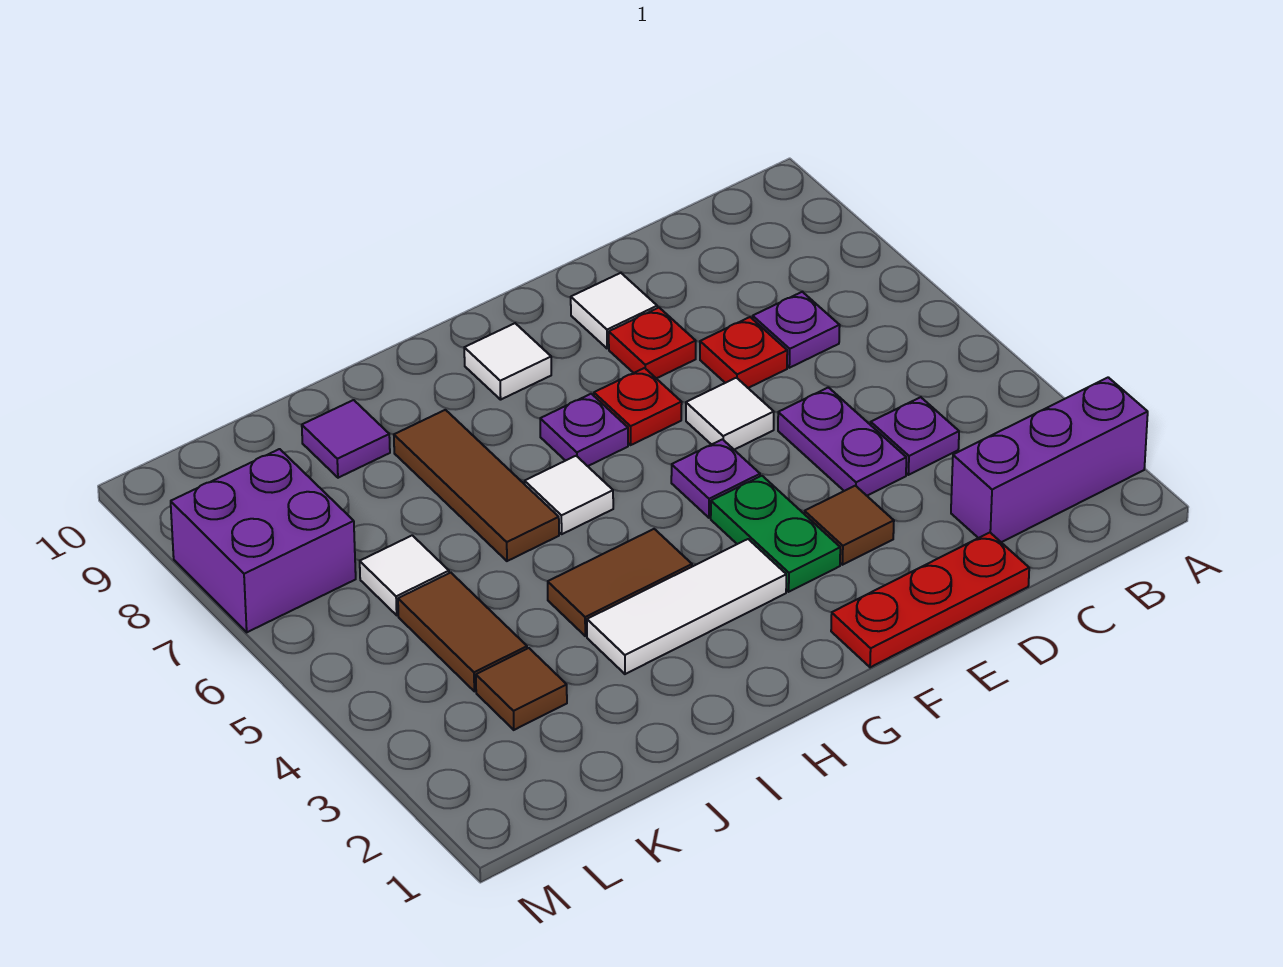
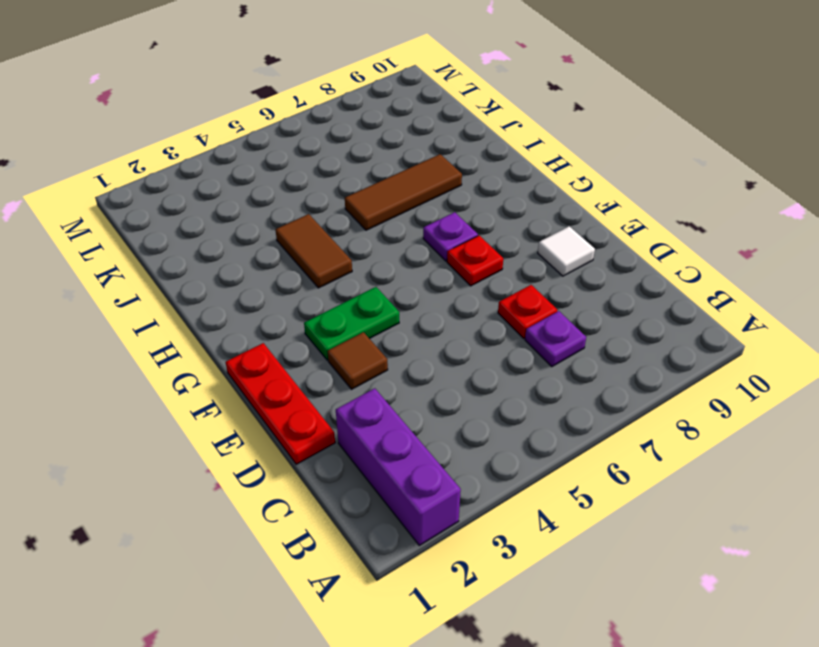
none -> purple 1x1 plate [871,397,959,475]
none -> purple 1x2 plate [778,387,906,496]
none -> white 1x1 tile [686,378,774,450]

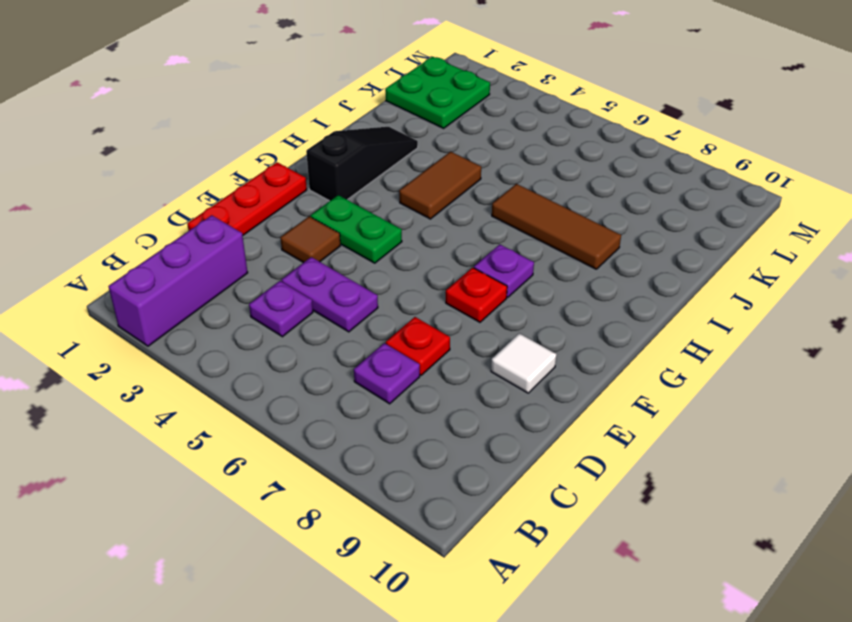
black 1x3 slope [306,127,418,201] -> none
green 2x2 plate [385,57,490,128] -> none
none -> white 1x1 tile [686,378,774,450]
none -> red 1x1 plate [609,308,696,378]
none -> purple 1x1 plate [671,439,760,518]

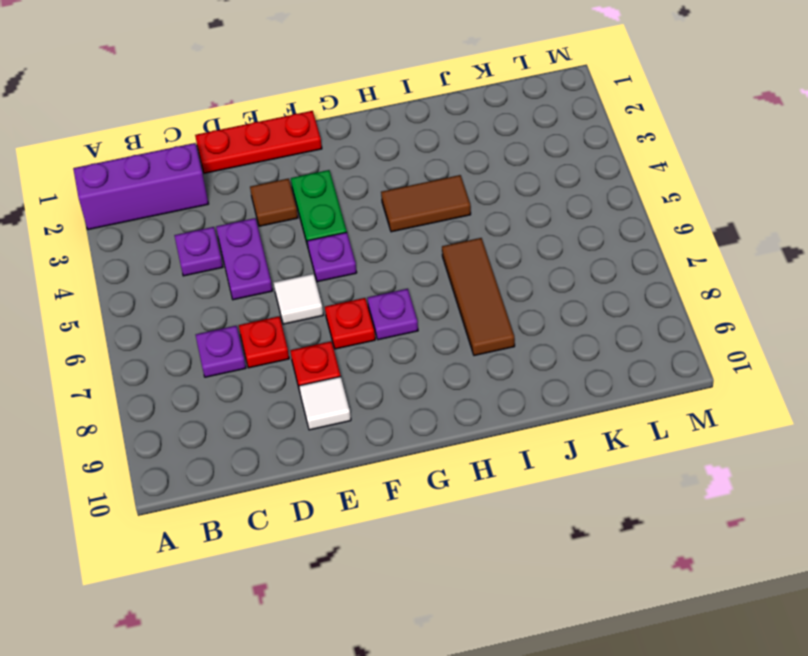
none -> white 1x3 tile [587,539,786,674]
none -> white 1x1 tile [464,323,551,400]
none -> white 1x1 tile [525,456,613,534]

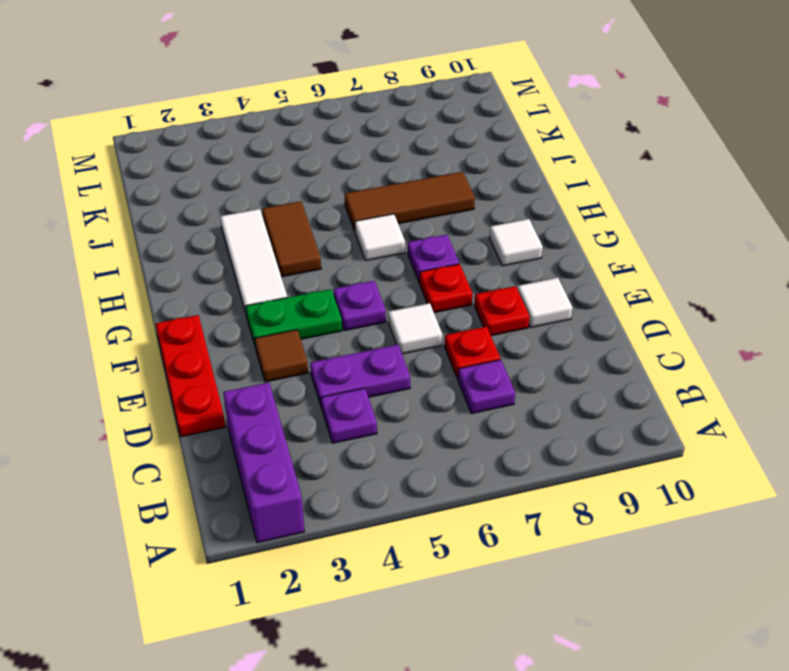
none -> purple 1x1 tile [302,400,390,478]
none -> brown 1x1 tile [476,648,567,730]
none -> brown 1x2 tile [398,573,527,691]

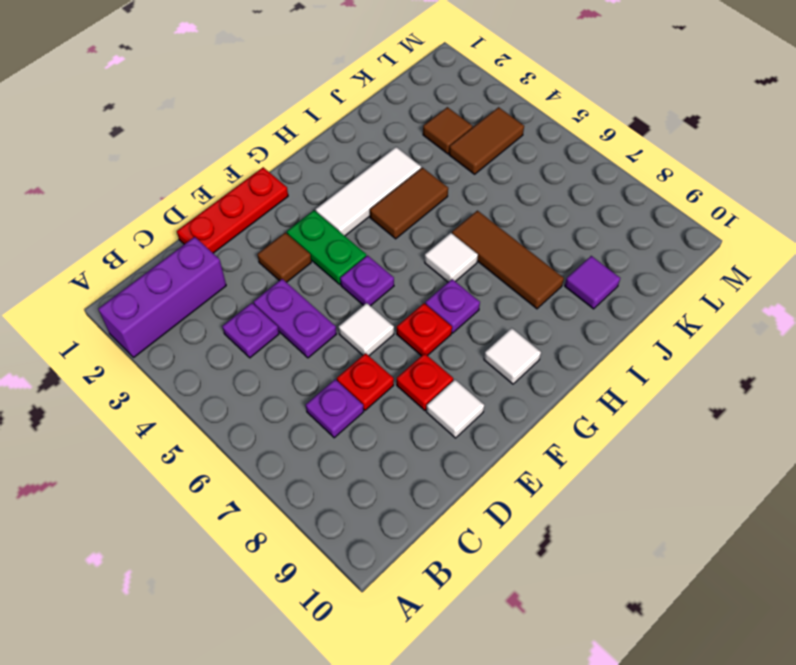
brown 1x2 tile [449,107,524,174] -> brown 1x2 tile turned to [398,573,527,691]
none -> white 1x1 tile [360,535,449,615]
none -> purple 2x2 brick [171,449,356,632]

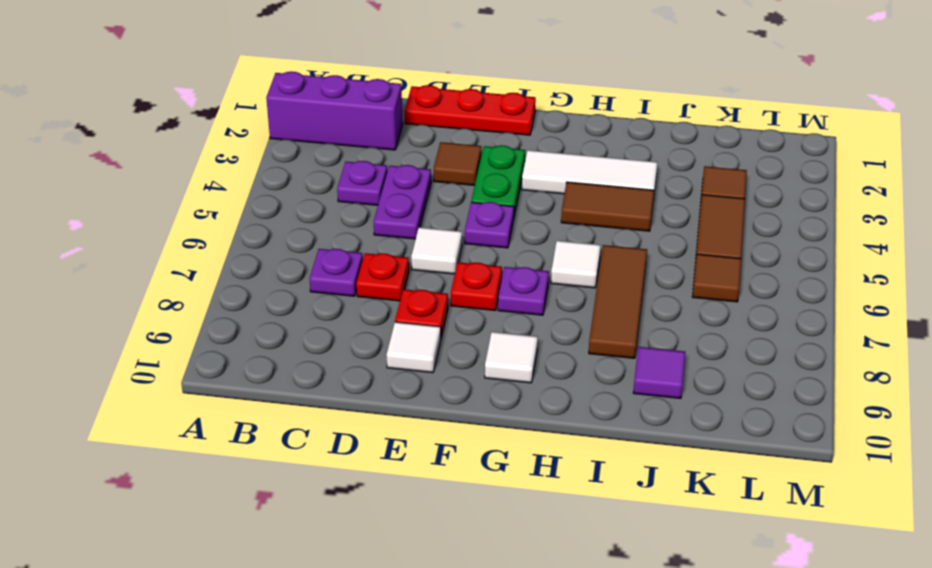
brown 1x1 tile [692,254,741,302] -> white 1x1 tile [360,535,449,615]
none -> purple 2x2 brick [171,449,356,632]

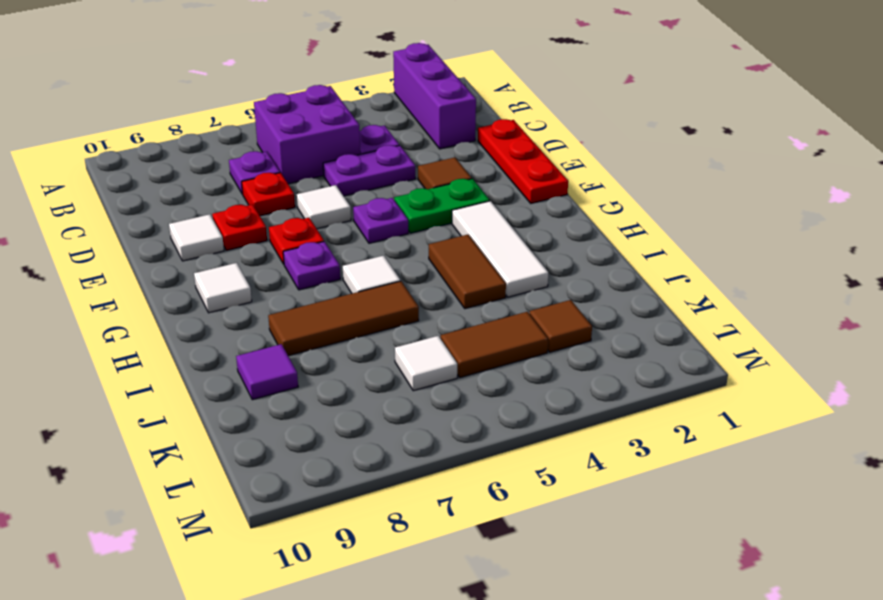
purple 2x2 brick [254,85,360,184] -> purple 2x2 brick moved to [171,449,356,632]

